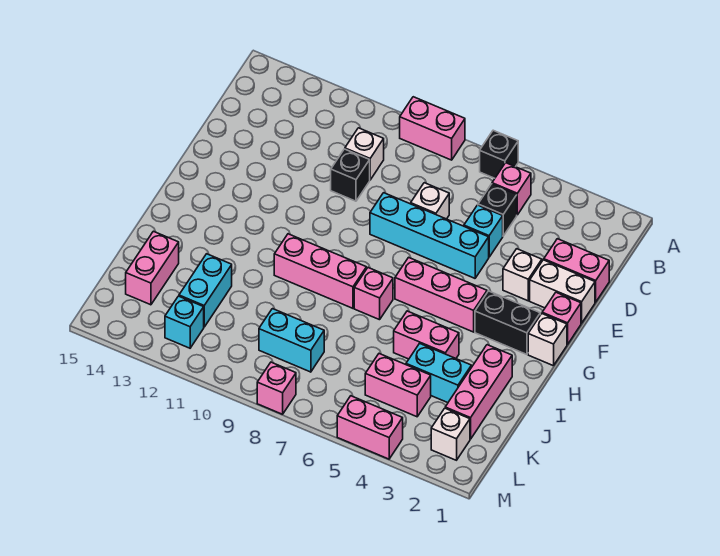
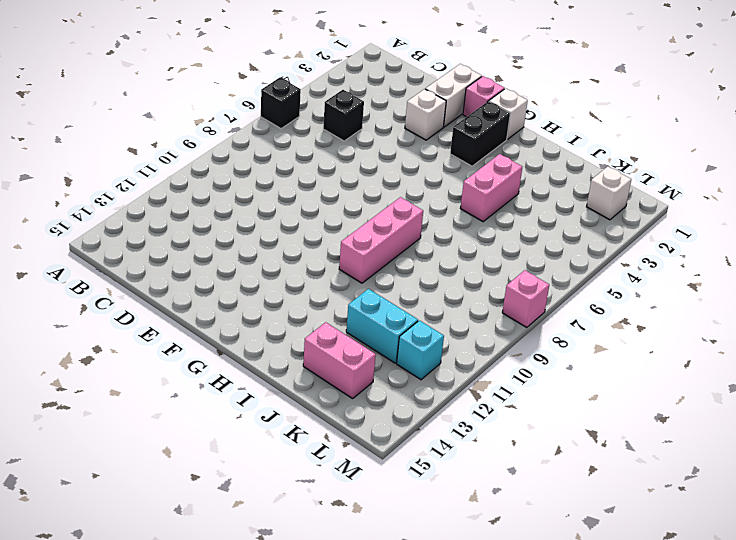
none -> pink 1x2 brick [400,97,465,160]
none -> pink 1x1 brick [492,163,531,215]
none -> white 1x1 brick [345,128,384,180]

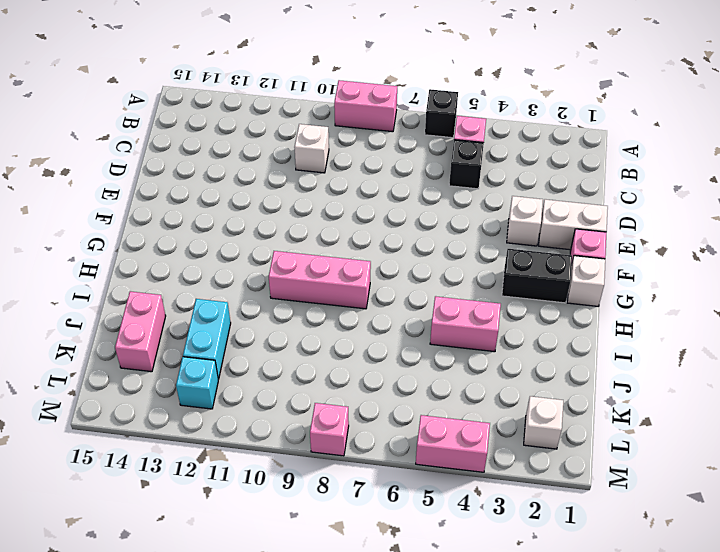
none -> pink 1x2 brick [544,239,609,302]
none -> cyan 1x1 brick [464,205,503,257]
none -> white 1x1 brick [411,183,449,219]

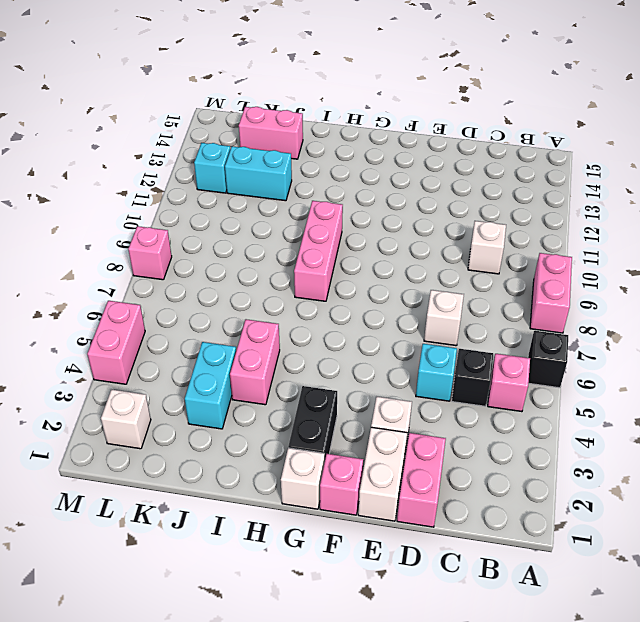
none -> black 1x1 brick [331,149,370,201]
none -> cyan 1x4 brick [370,193,489,278]
none -> pink 1x3 brick [395,257,487,332]

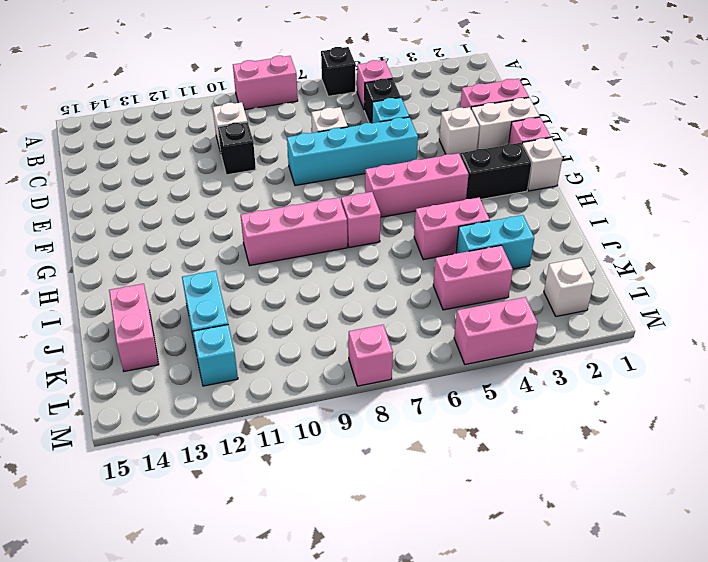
none -> pink 1x3 brick [445,345,512,439]
none -> cyan 1x2 brick [259,309,324,372]

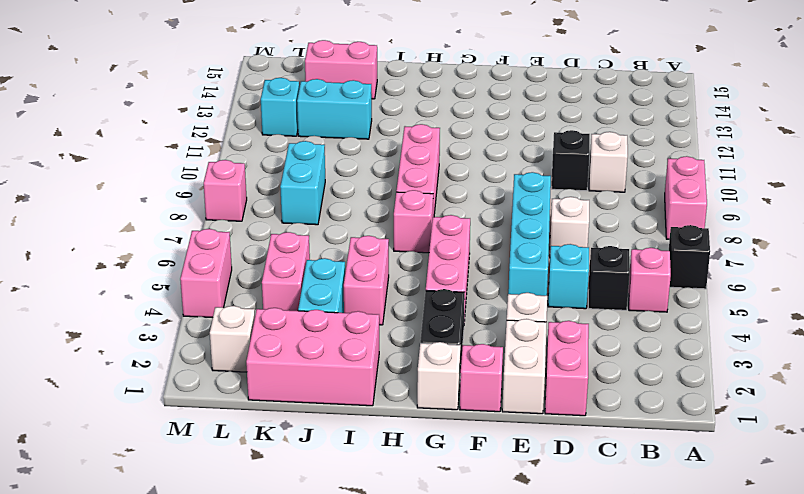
pink 2x3 brick [246,308,379,406] -> pink 1x3 brick [445,345,512,439]

